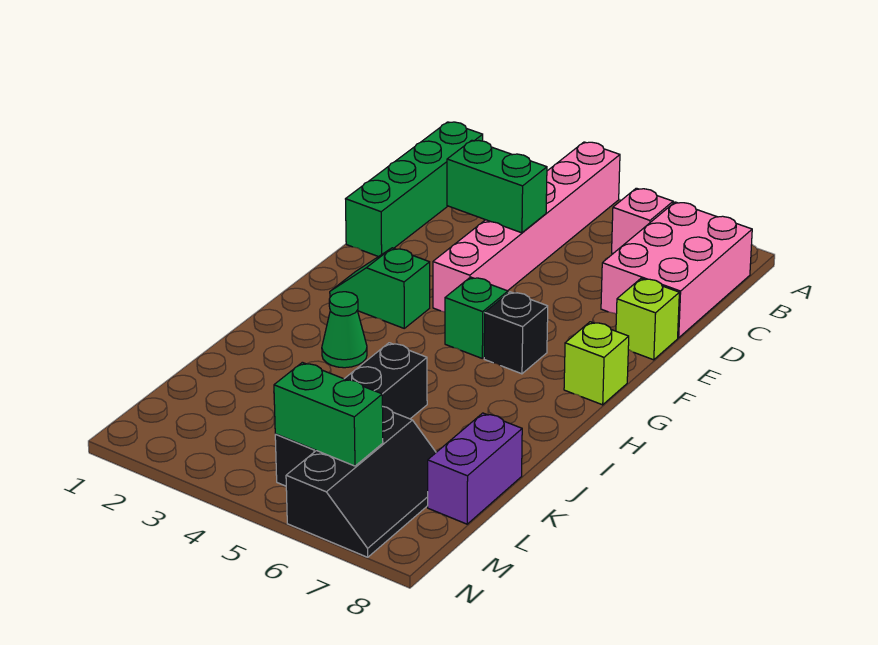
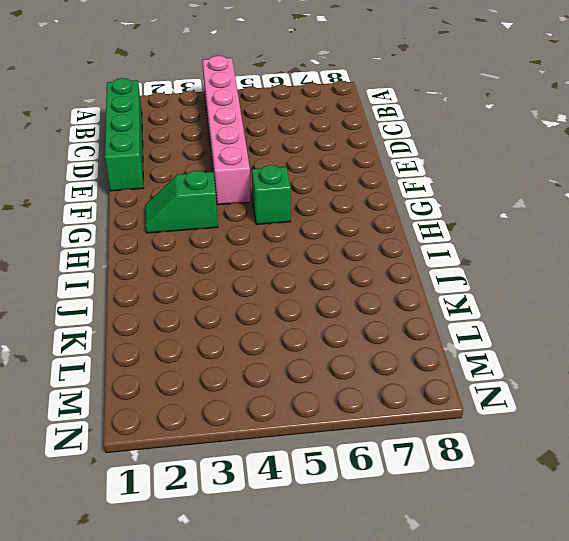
none -> pink 1x1 brick [612,188,673,254]
none -> pink 2x3 brick [601,202,752,338]
none -> lime 1x1 brick [616,278,679,360]

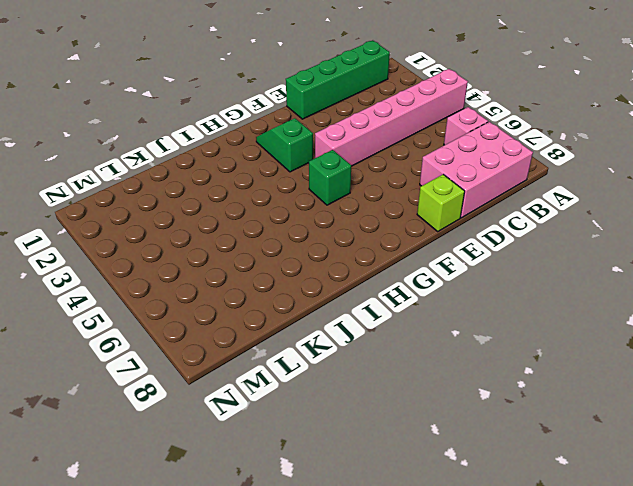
none -> black 1x1 brick [484,292,548,374]
none -> lime 1x1 brick [564,322,629,405]
none -> green 1x1 cone [322,292,367,368]

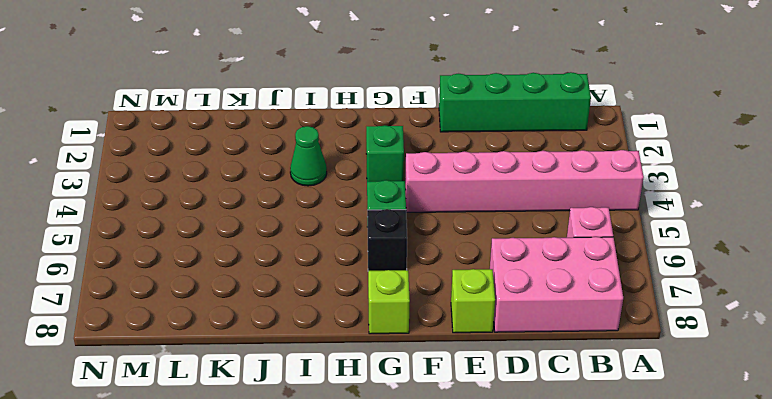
none -> black 1x4 brick [275,343,427,486]
none -> purple 1x2 brick [428,413,522,524]
none -> black 2x3 slope [286,406,436,557]

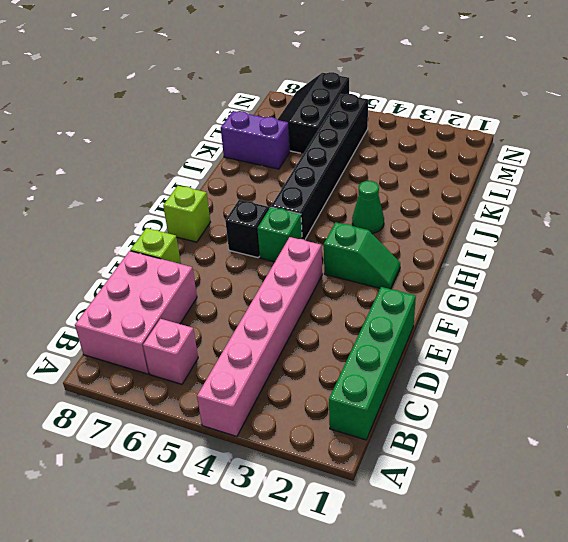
black 1x6 brick [271,94,368,240] -> black 1x4 brick [275,343,427,486]
purple 1x2 brick [221,111,290,169] -> purple 1x2 brick turned to [428,413,522,524]
none -> green 1x2 brick [447,140,547,233]
none -> green 1x2 brick [274,362,383,466]

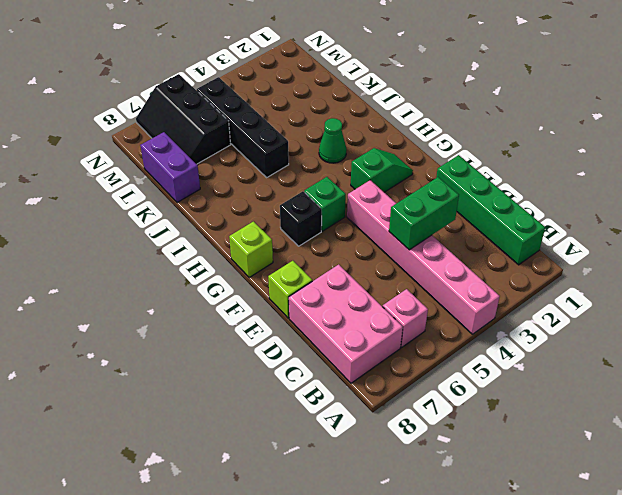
none -> green 1x2 brick [274,362,383,466]

